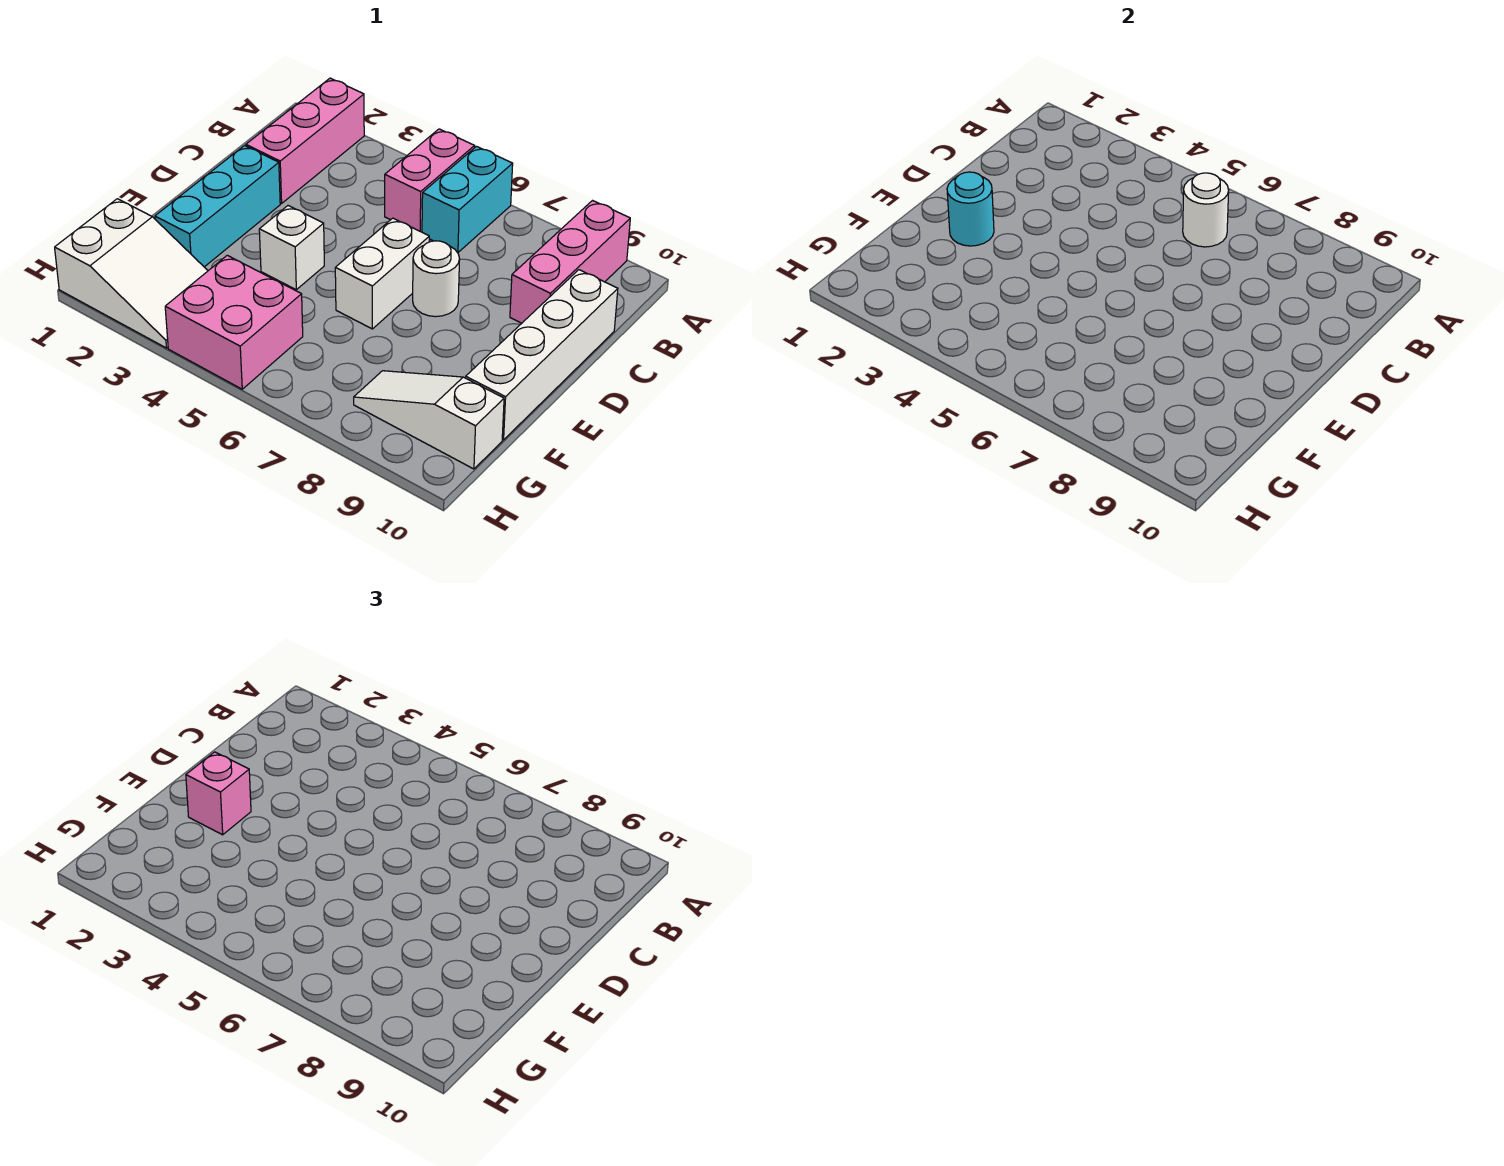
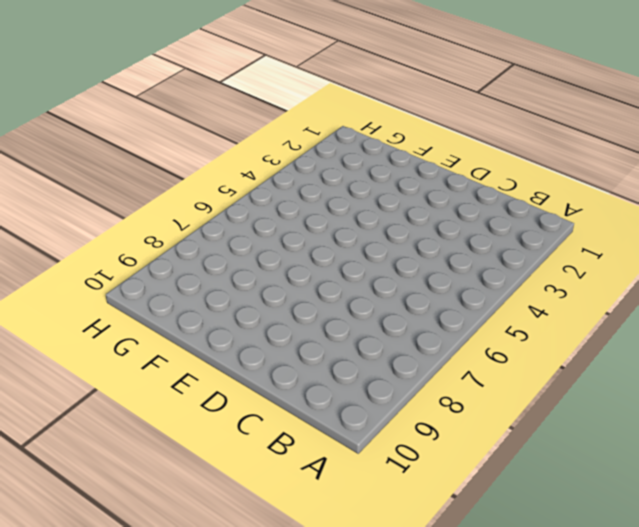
none -> pink 1x3 brick [246,78,364,204]
none -> pink 1x2 brick [385,129,475,232]
none -> cyan 1x2 brick [422,147,513,253]

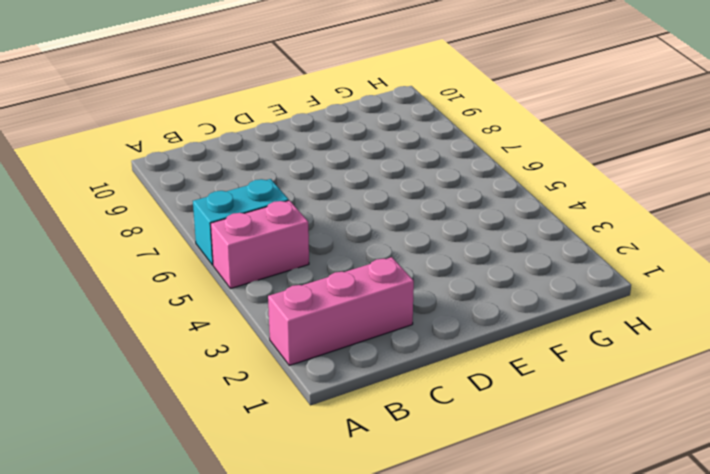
none -> pink 1x3 brick [510,201,630,323]
none -> white 1x4 brick [466,270,618,440]
none -> cyan 1x3 brick [155,146,280,267]

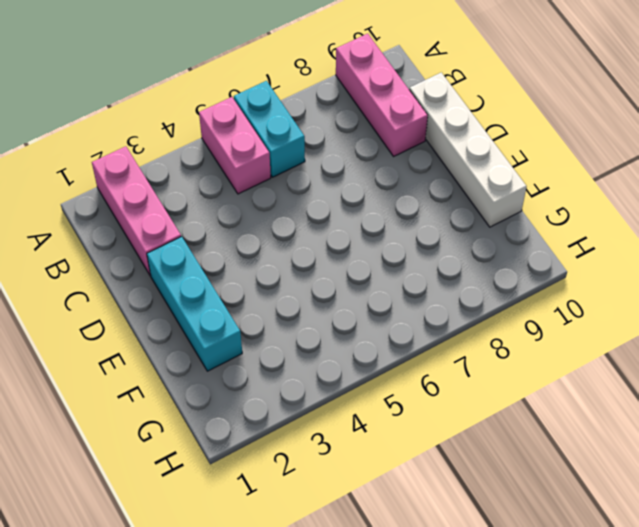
none -> white 1x2 brick [335,218,429,329]
none -> white 1x1 round brick [413,241,460,317]
none -> white 1x1 brick [259,206,324,290]

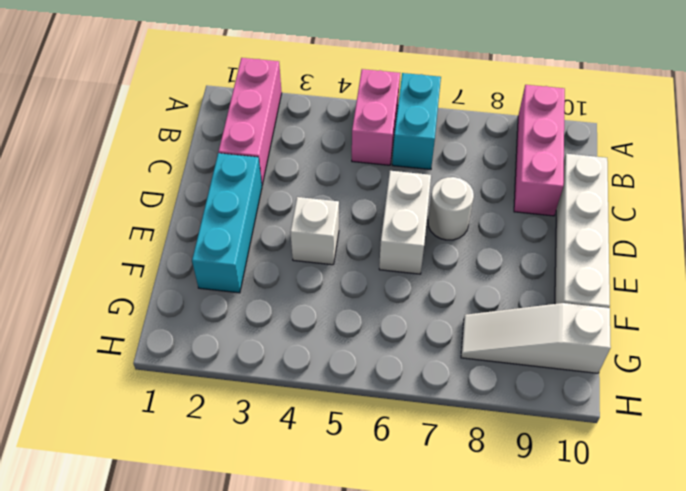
none -> white 2x3 slope [55,199,208,348]
none -> pink 2x2 brick [165,255,303,389]
none -> white 1x1 round brick [1183,173,1229,247]

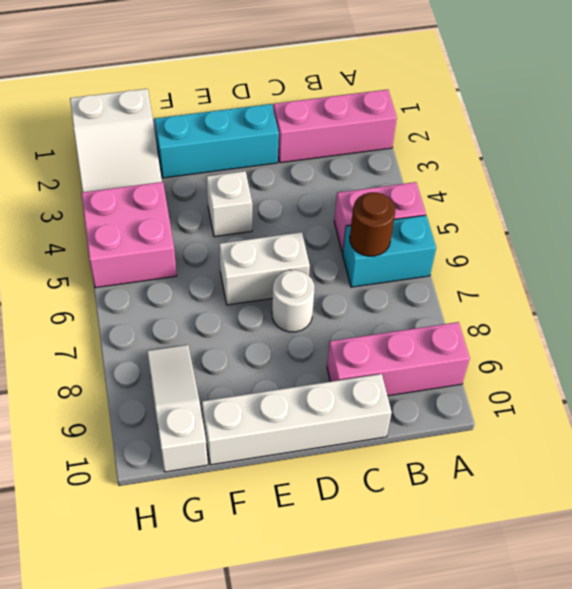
brown 1x1 round brick [350,192,395,256] -> white 1x1 round brick [1183,173,1229,247]
none -> cyan 1x1 round brick [947,172,994,246]
none -> pink 1x1 brick [186,752,251,835]

